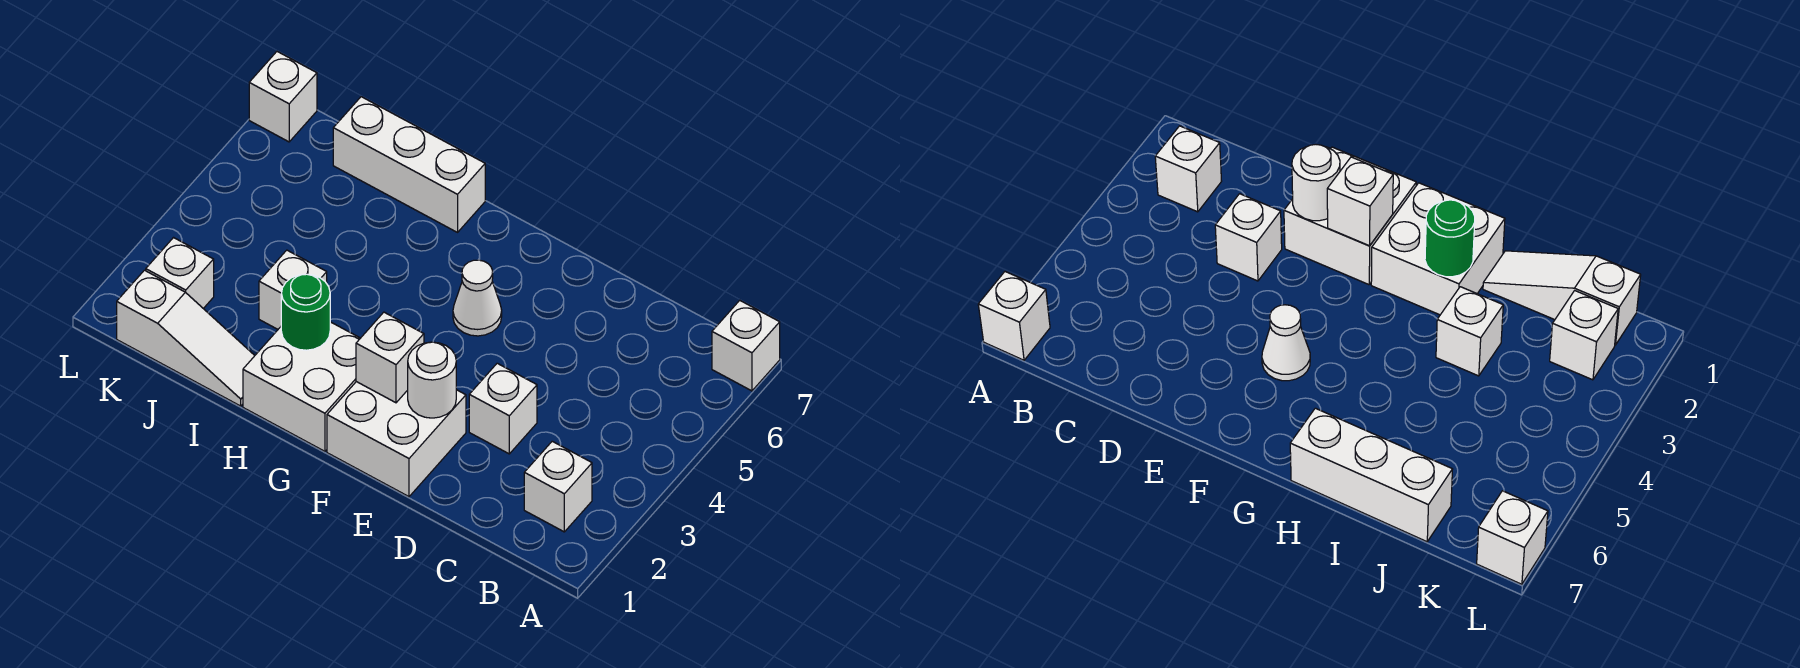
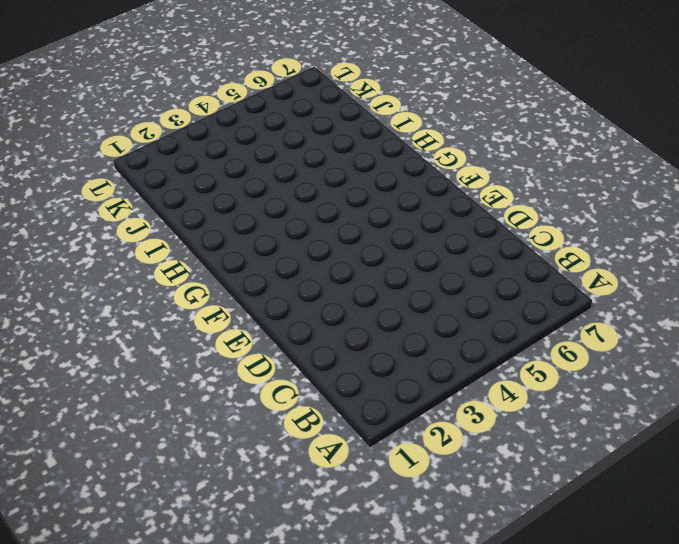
none -> white 1x1 brick [712,300,780,391]
none -> white 1x1 brick [524,441,592,532]
none -> white 1x1 brick [469,363,537,454]

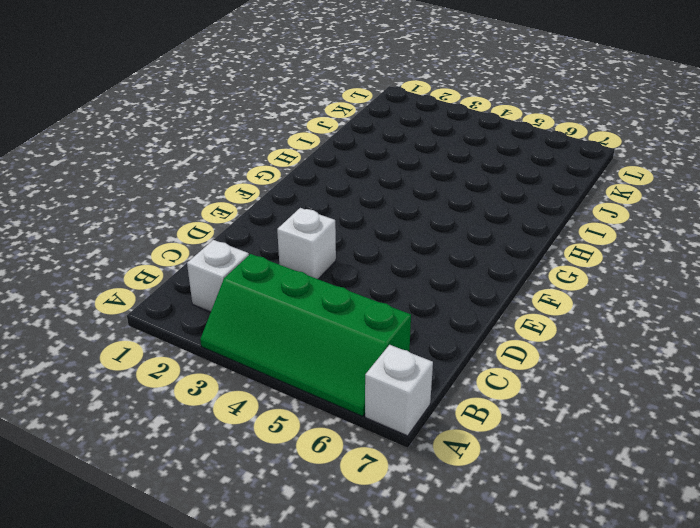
green 2x4 slope [200,254,411,416] -> none
none -> white 2x2 brick [327,382,466,497]
none -> white 1x1 cone [453,260,502,336]
none -> white 2x2 brick [243,322,360,451]

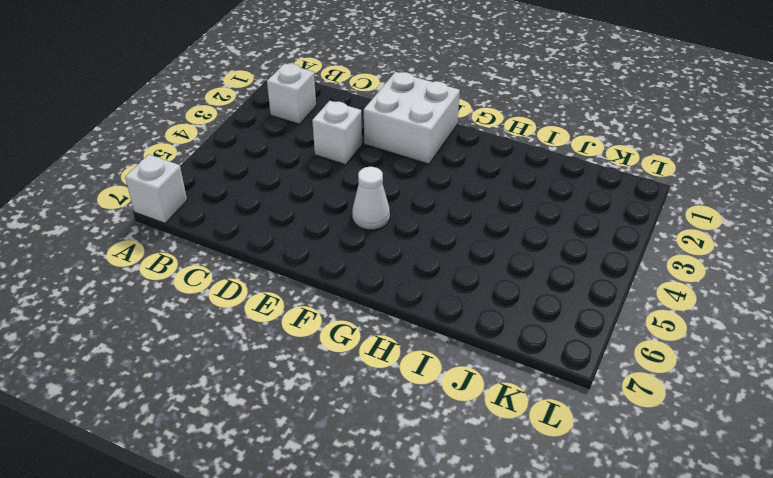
none -> white 2x2 brick [243,322,360,451]
none -> white 1x3 brick [333,97,485,232]
none -> white 1x3 slope [117,270,255,406]

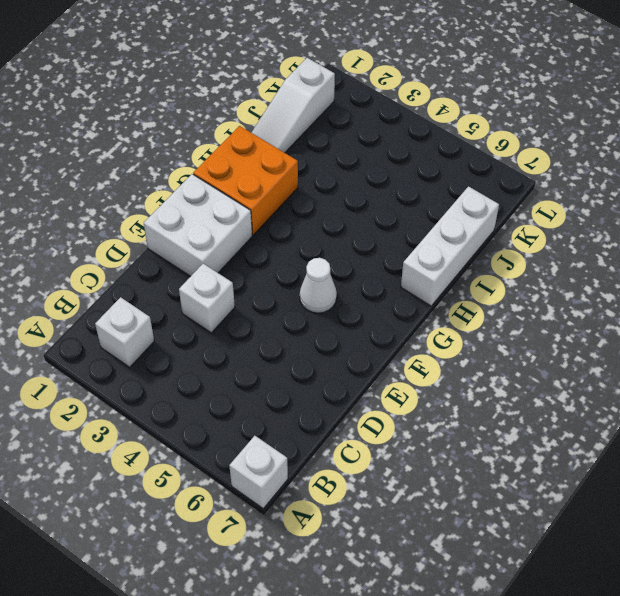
orange 2x2 brick [193,126,298,235] -> white 2x2 brick [243,322,360,451]
none -> white 1x1 brick [259,250,327,329]
none -> white 1x1 brick [146,238,214,308]
none -> white 1x1 brick [249,52,317,142]

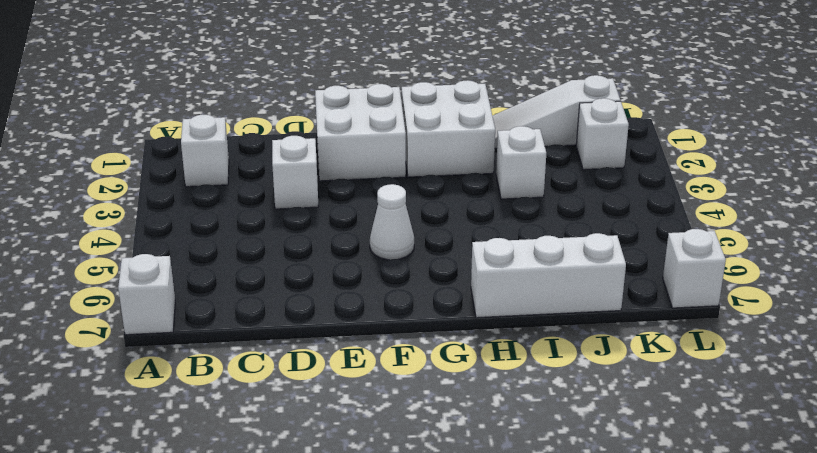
none -> white 1x1 round brick [408,342,456,418]
none -> white 1x1 brick [356,312,424,403]
none -> green 1x1 round brick [281,274,330,350]

